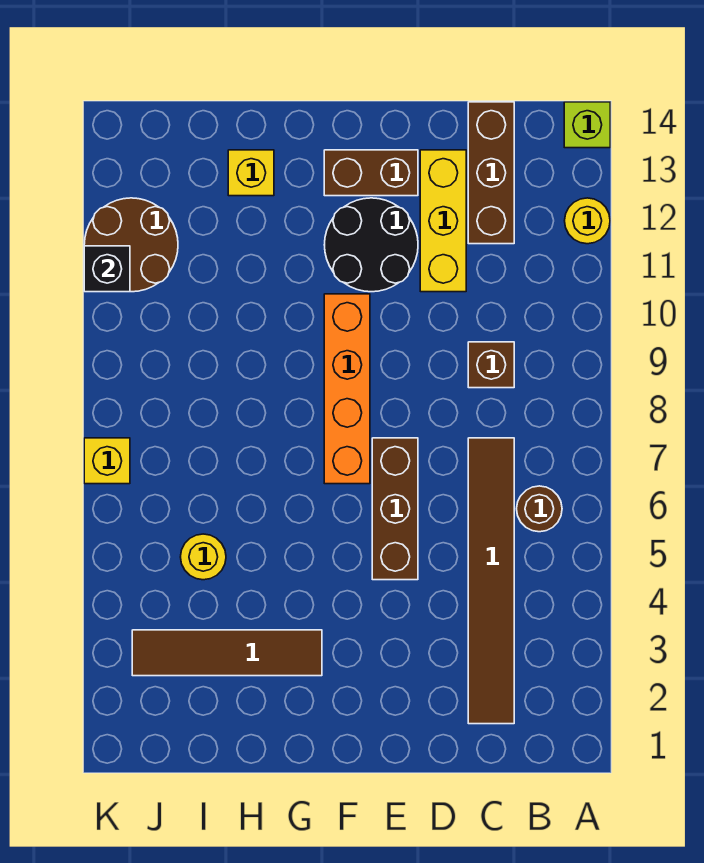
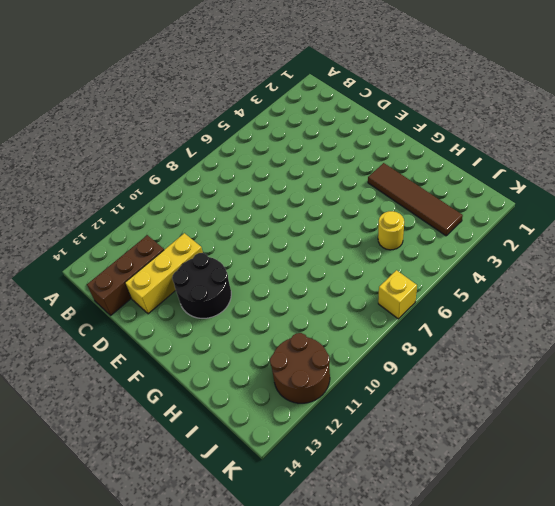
none -> yellow 1x1 round brick [565,198,610,244]
none -> lime 1x1 brick [564,102,610,148]
none -> brown 1x1 round brick [517,486,562,532]

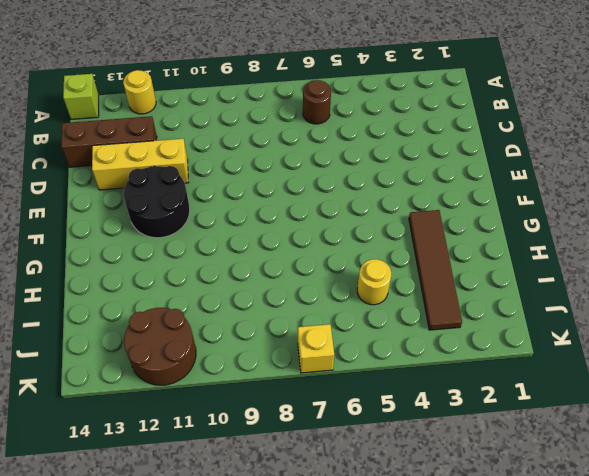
none -> brown 1x6 tile [468,438,514,724]
none -> brown 1x1 brick [468,342,514,388]
none -> brown 1x3 brick [372,438,418,580]

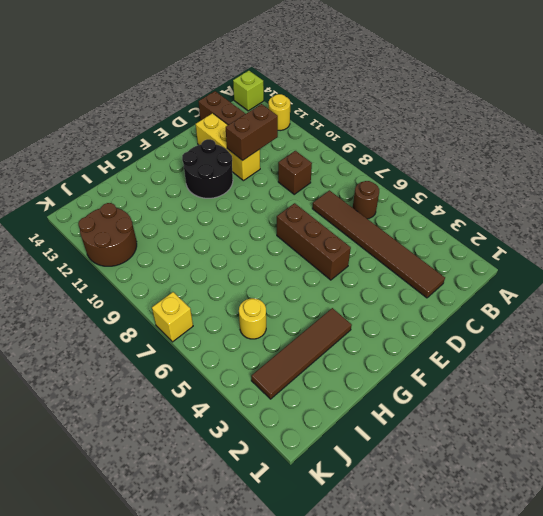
brown 1x2 brick [226,104,278,161] -> brown 1x2 brick moved to [324,150,418,196]
none -> orange 1x4 brick [324,294,370,484]
none -> yellow 1x1 brick [228,150,274,196]
none -> black 1x1 brick [84,246,130,292]

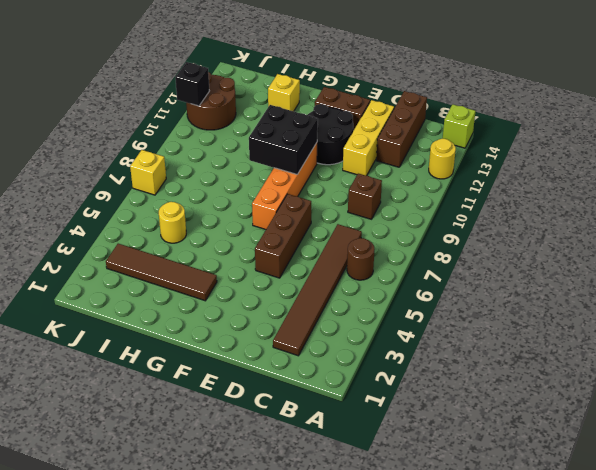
black 2x2 brick [249,105,318,174] -> none

